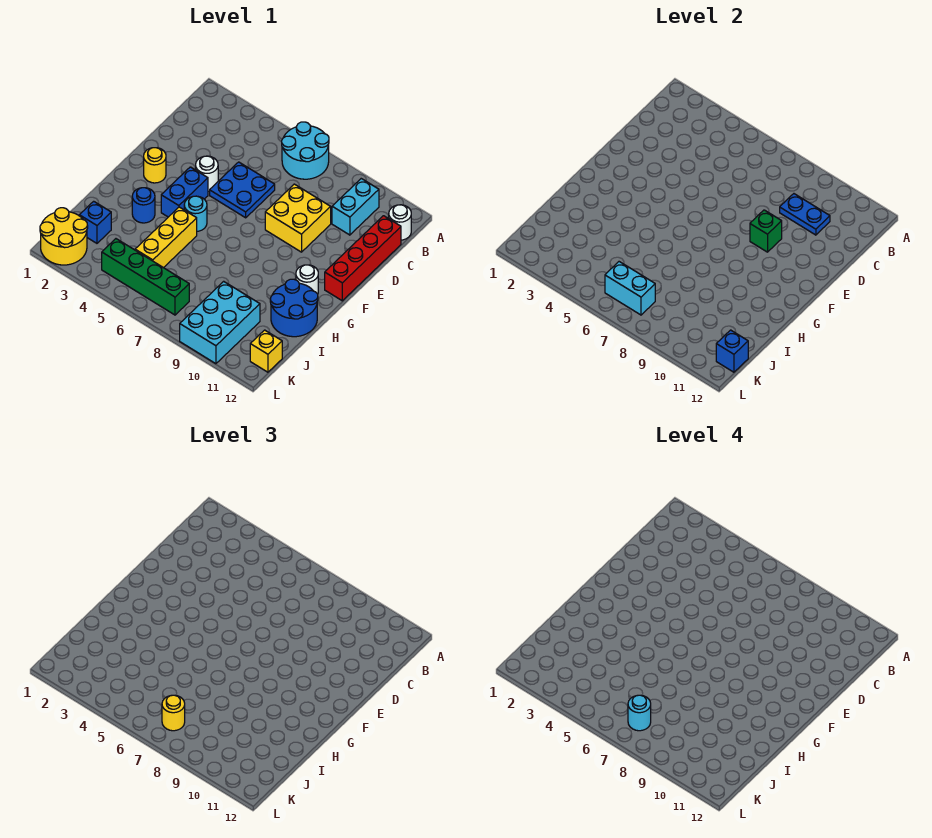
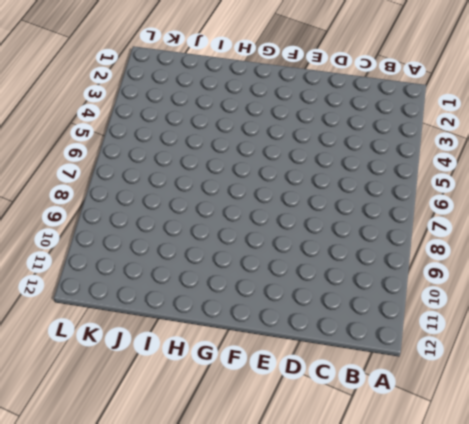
none -> cyan 2x2 round brick [282,122,329,179]
none -> cyan 1x2 brick [332,179,379,235]
none -> white 1x1 round brick [389,205,411,240]

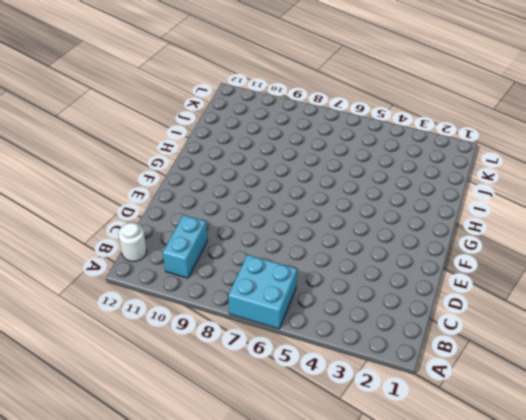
cyan 2x2 brick [228,255,297,329] -> cyan 2x2 round brick [282,122,329,179]
none -> red 1x4 brick [325,216,401,301]
none -> blue 2x2 plate [210,162,275,218]
none -> yellow 2x2 brick [265,184,331,252]

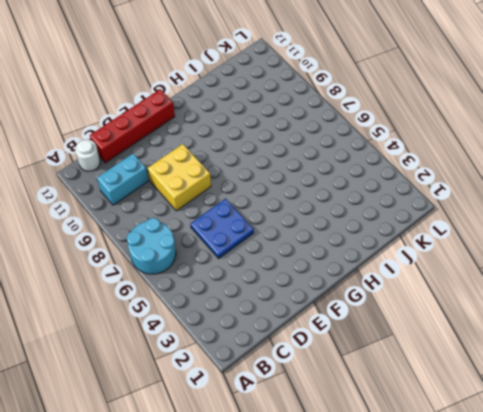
none -> white 1x1 round brick [196,156,218,191]
none -> yellow 1x1 round brick [144,148,166,183]
none -> blue 1x2 brick [161,167,208,217]

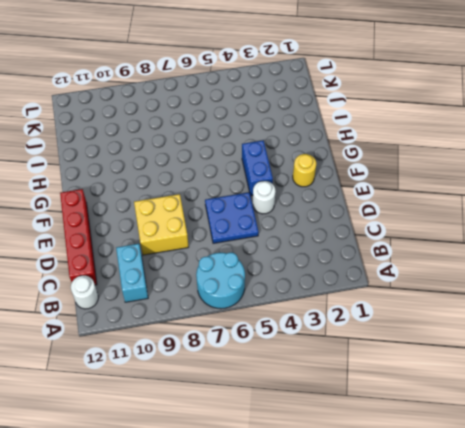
none -> cyan 1x1 round brick [184,196,207,231]
none -> white 1x1 round brick [296,265,318,294]
none -> blue 1x1 round brick [132,188,155,223]

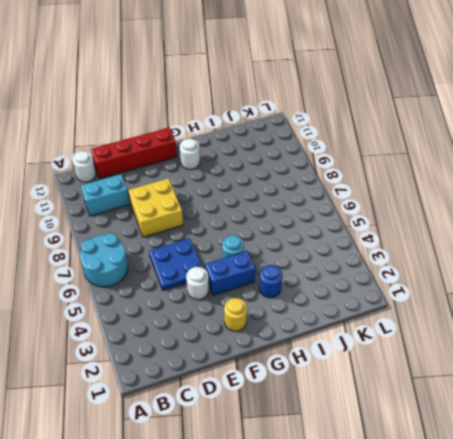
none -> yellow 1x3 brick [135,207,197,268]
none -> blue 2x2 round brick [270,279,318,337]
none -> blue 1x1 brick [79,201,111,243]

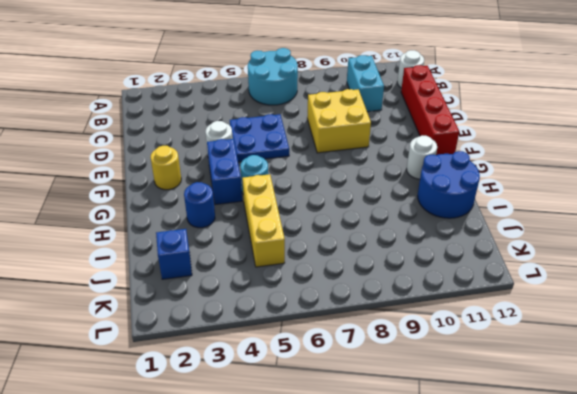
none -> cyan 2x3 brick [180,281,260,364]
none -> yellow 2x2 round brick [40,208,88,265]
none -> green 1x4 brick [102,239,189,315]

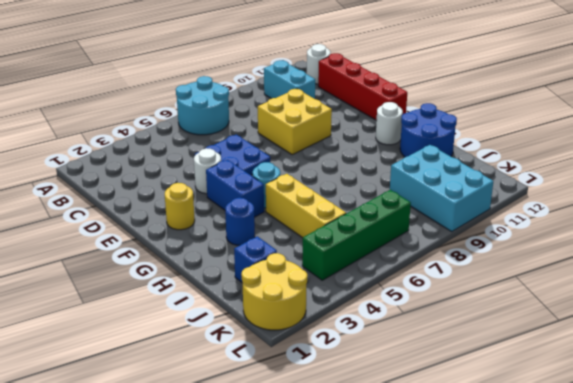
none -> yellow 1x1 brick [250,330,282,372]
none -> blue 1x2 plate [780,194,830,235]
none -> green 1x1 brick [750,210,782,252]

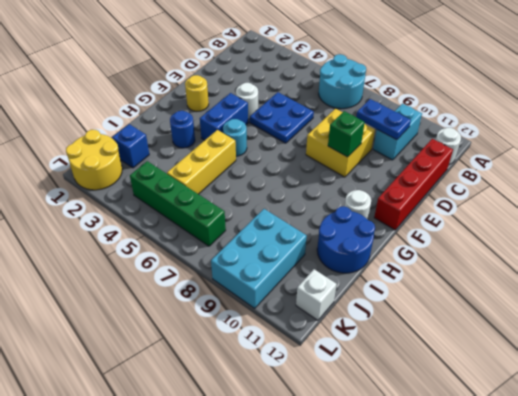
white 1x1 brick [296,269,337,320] -> yellow 1x1 brick [250,330,282,372]
none -> cyan 1x2 brick [605,262,655,315]
none -> blue 1x1 brick [716,330,748,372]
none -> yellow 1x1 round brick [162,695,185,731]

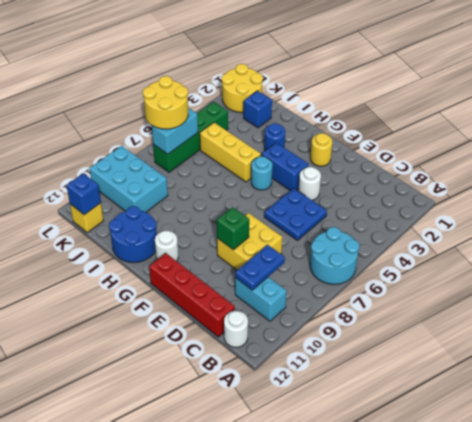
yellow 2x2 round brick [143,76,188,129] -> yellow 1x1 round brick [162,695,185,731]
none -> cyan 1x1 round brick [628,695,651,731]

